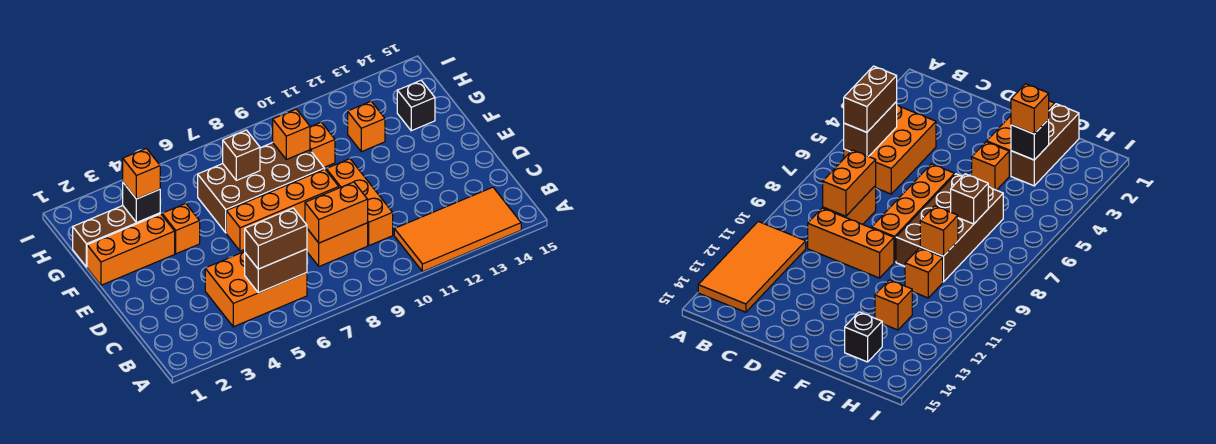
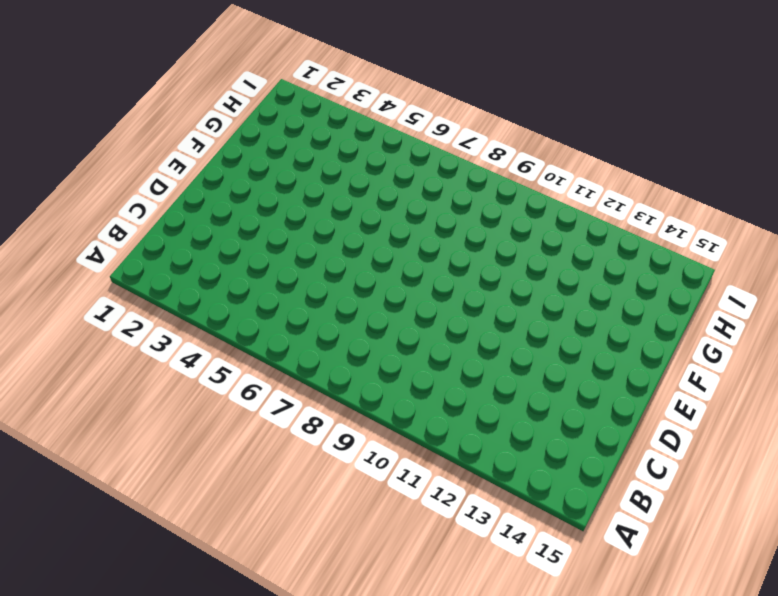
none -> orange 2x4 tile [394,187,521,272]
none -> orange 2x3 brick [205,252,307,327]
none -> orange 1x2 brick [307,223,368,266]

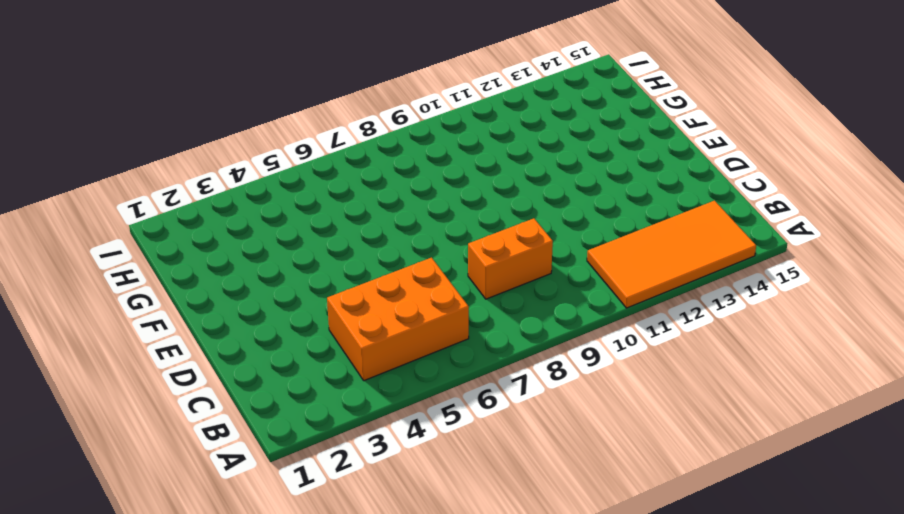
none -> orange 1x3 brick [326,159,393,245]
none -> orange 1x4 brick [226,169,339,251]
none -> orange 1x3 brick [87,214,175,285]

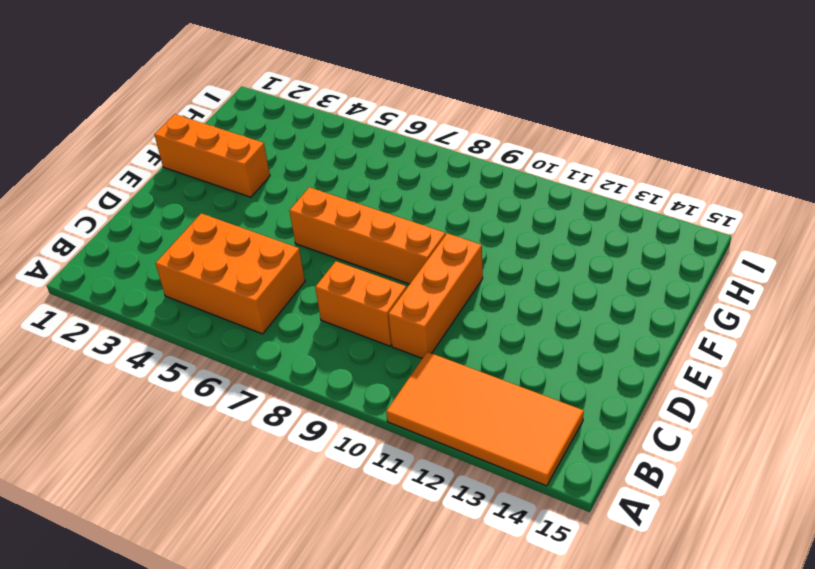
none -> orange 1x1 brick [162,203,200,254]
none -> brown 2x4 brick [198,143,324,233]
none -> brown 1x3 brick [73,206,160,267]

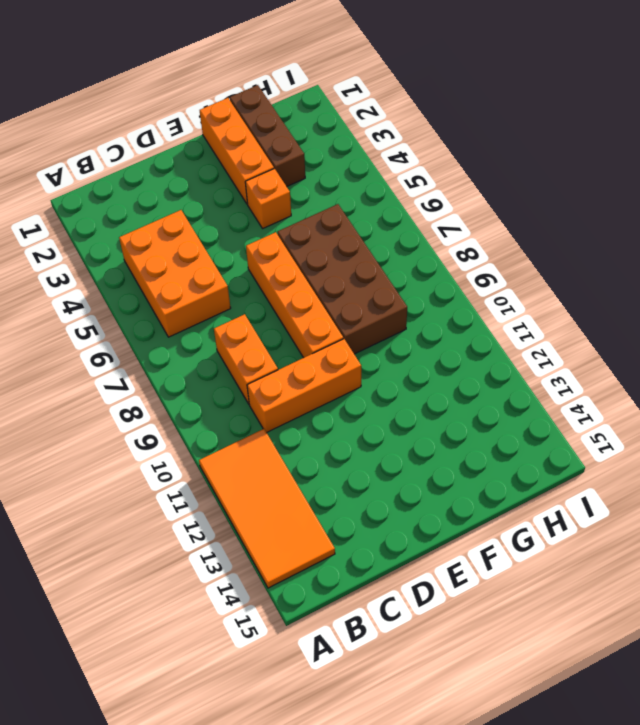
none -> orange 1x1 brick [310,122,335,167]
none -> orange 1x1 brick [348,101,385,152]
none -> black 1x1 brick [397,80,435,131]

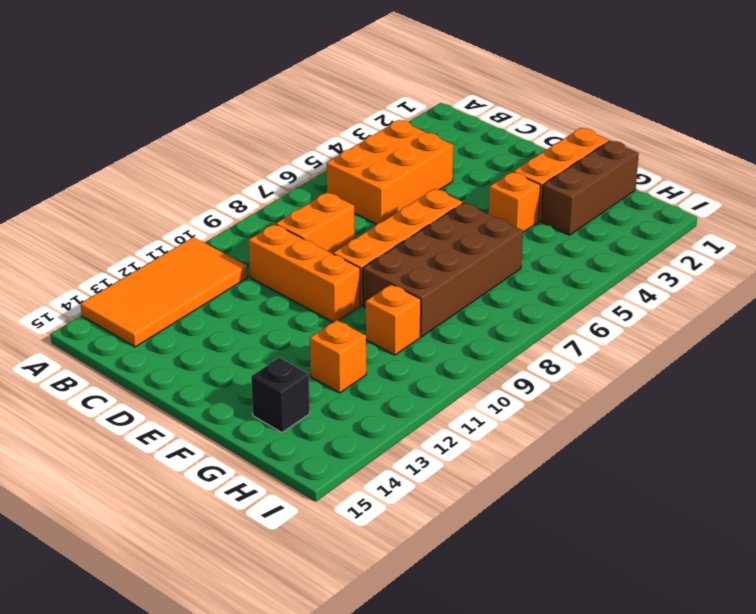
none -> brown 1x2 brick [245,249,307,293]
none -> orange 1x2 brick [305,182,368,243]
none -> black 1x1 brick [123,183,160,222]

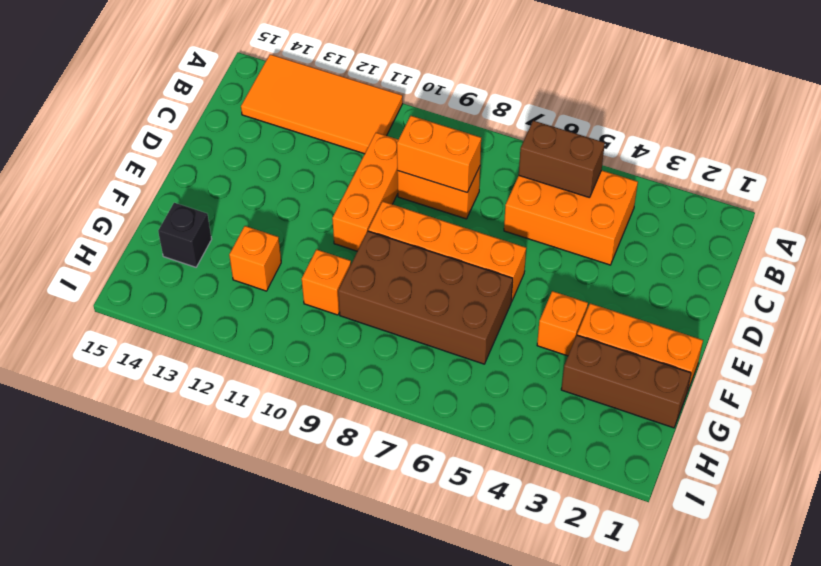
none -> black 1x1 brick [123,183,160,222]
none -> brown 1x1 brick [223,130,260,180]
none -> orange 1x1 brick [273,109,310,159]

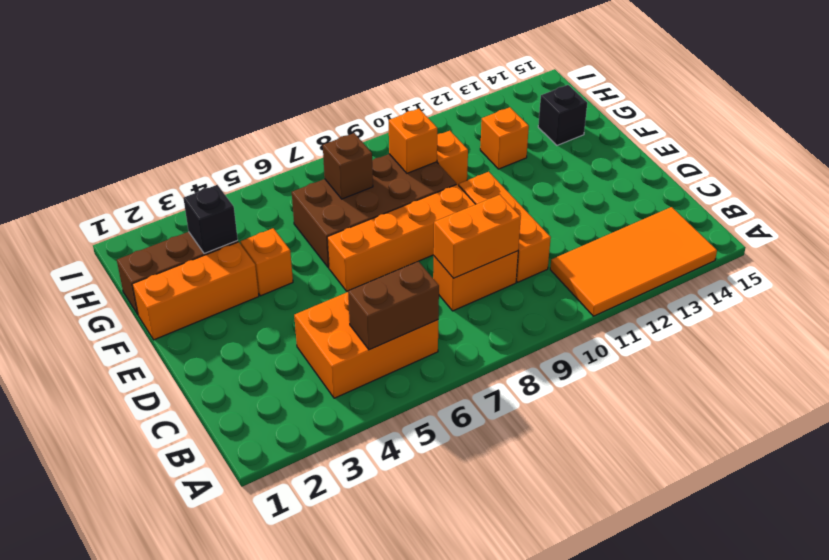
none -> brown 1x2 brick [244,208,307,269]
none -> orange 1x1 brick [123,148,160,199]

